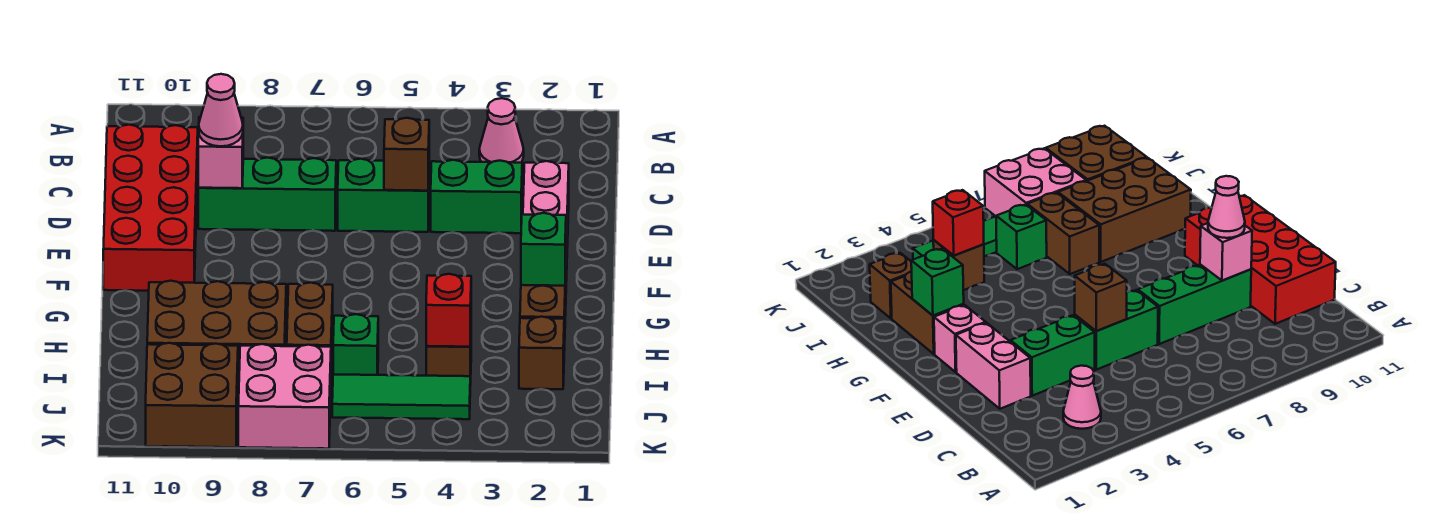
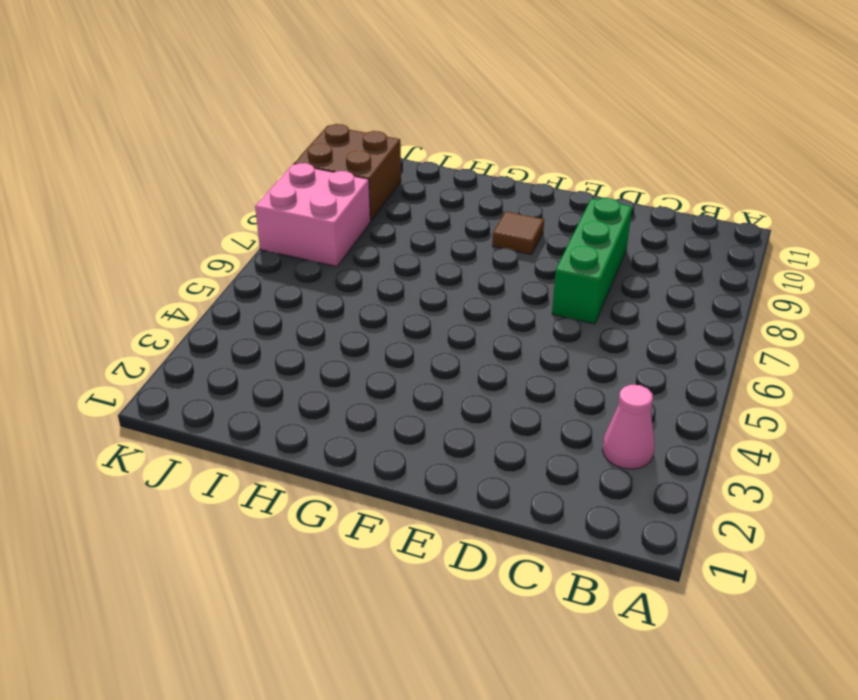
brown 1x1 tile [492,212,544,255] -> none
none -> red 2x4 brick [103,125,198,291]
none -> pink 1x2 brick [523,161,569,247]
none -> green 1x2 brick [431,160,522,233]

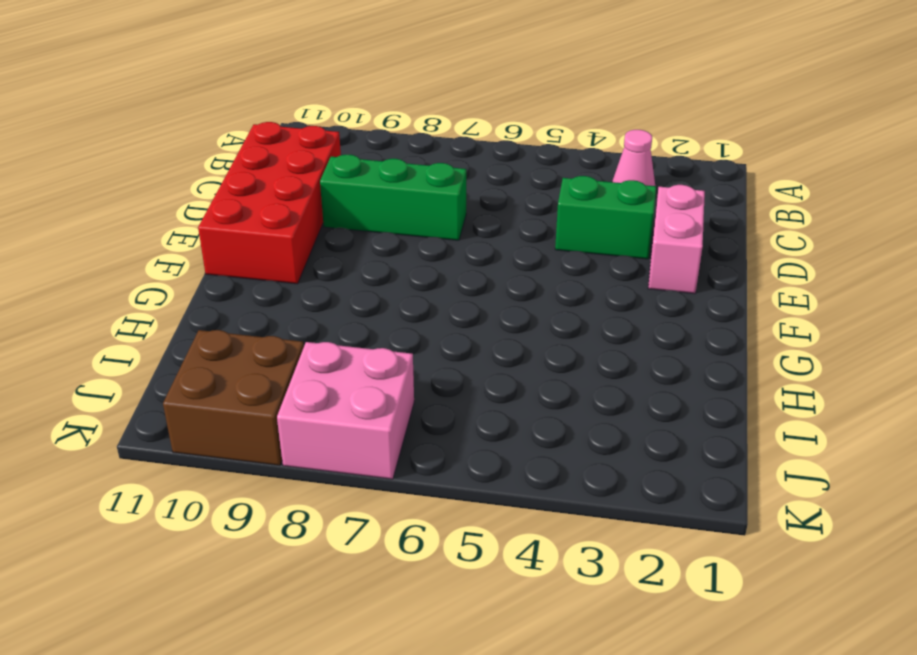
none -> green 1x2 brick [338,159,429,232]
none -> pink 1x1 brick [934,305,986,372]
none -> brown 1x2 brick [520,274,566,351]

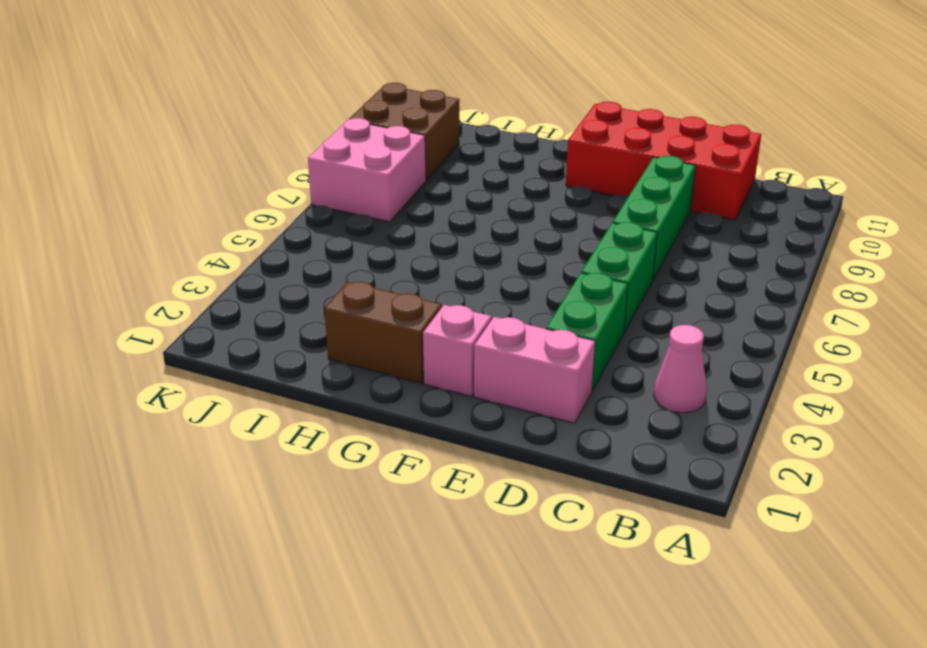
none -> brown 1x2 brick [287,283,333,368]
none -> brown 2x3 brick [147,281,286,385]
none -> brown 1x1 brick [519,317,564,389]

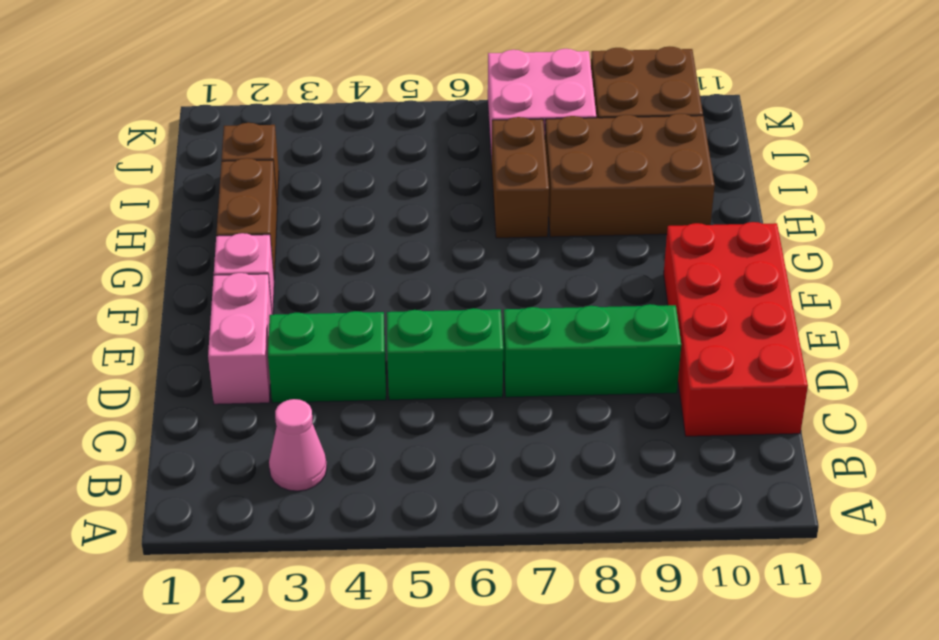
none -> brown 1x1 brick [426,344,471,385]
none -> green 1x1 brick [333,314,378,375]
none -> green 1x3 tile [332,374,470,419]

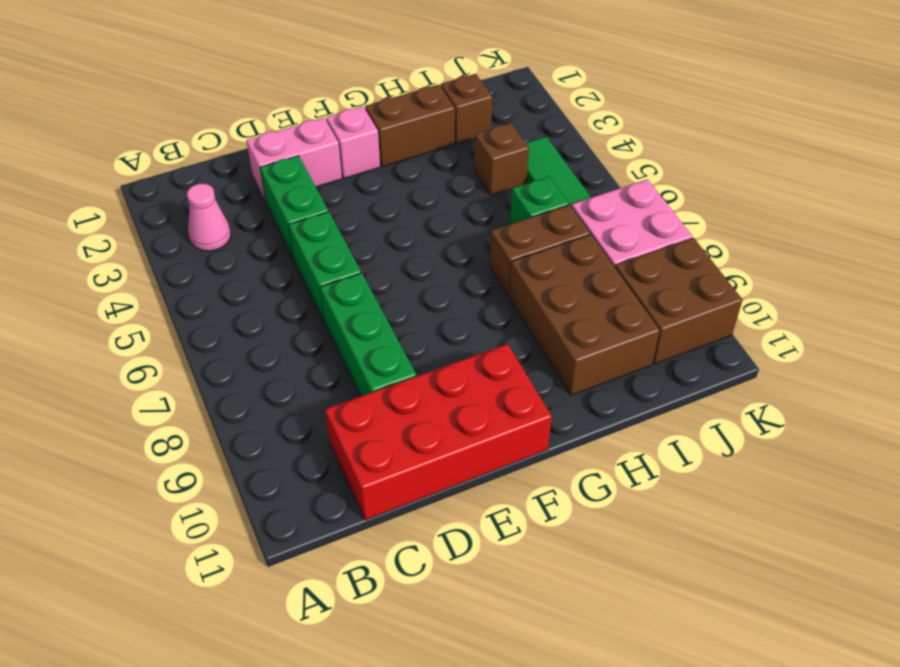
none -> brown 1x1 brick [384,118,429,191]
none -> pink 1x1 brick [198,117,243,188]
none -> green 1x1 brick [521,213,566,286]

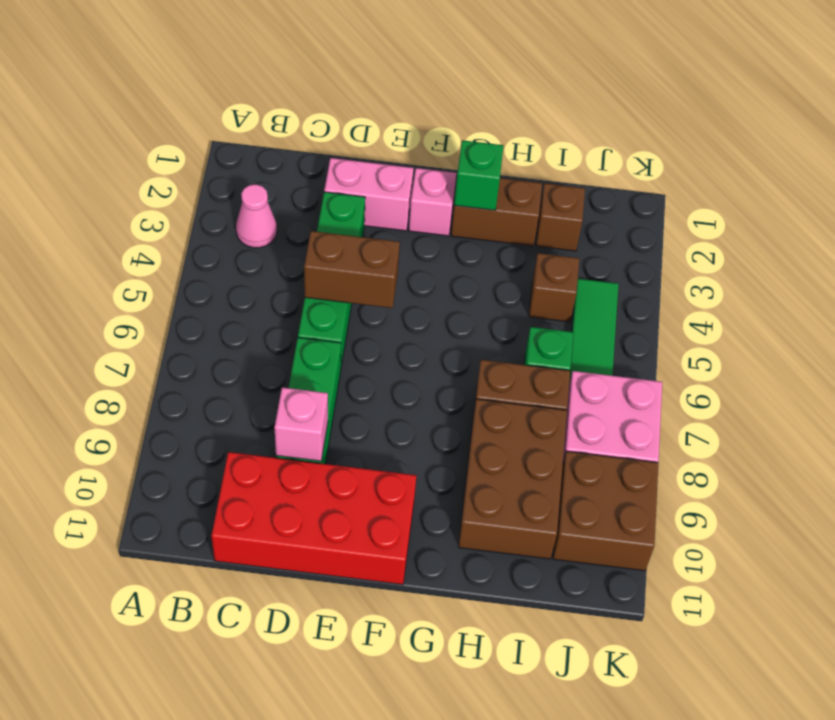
brown 1x2 brick [304,231,400,308] -> brown 1x1 brick [384,118,429,191]
none -> red 1x1 brick [426,274,471,347]
none -> pink 1x1 cone [199,74,243,146]

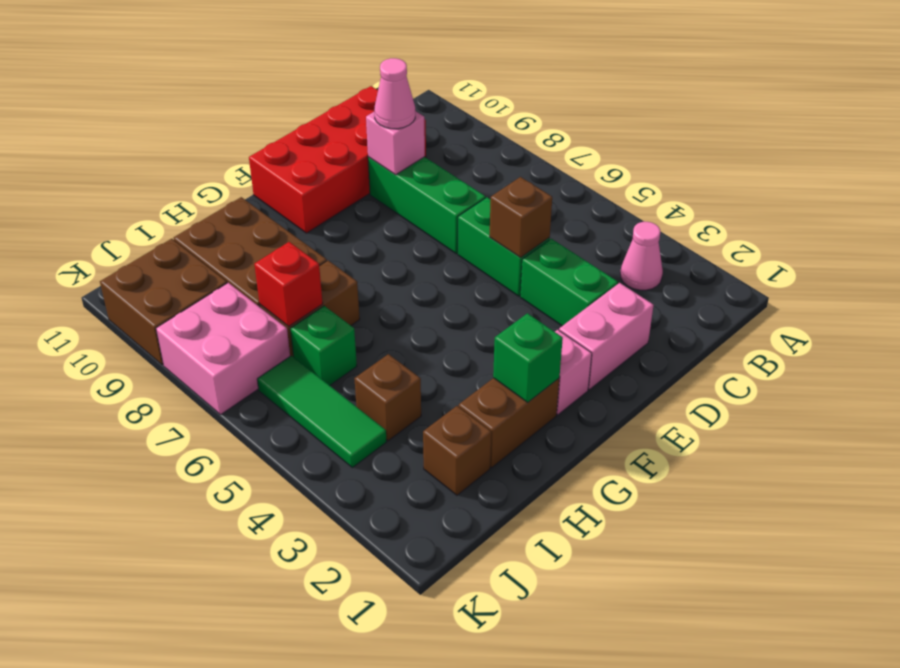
red 1x1 brick [254,242,323,327] -> red 1x1 brick moved to [426,274,471,347]

